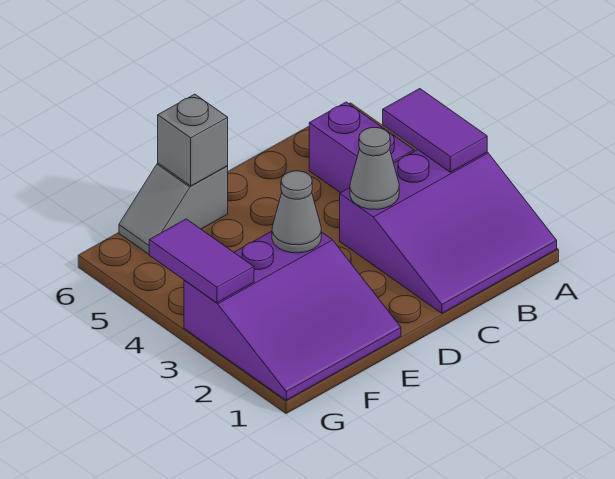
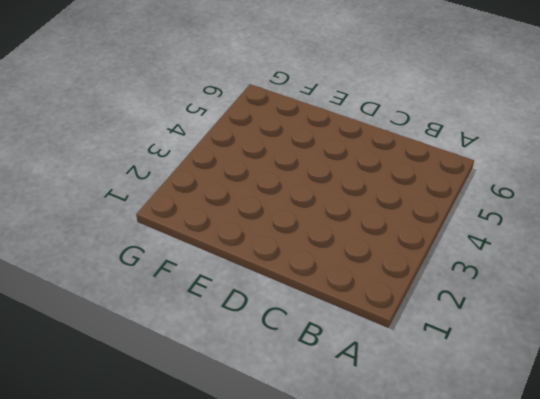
none -> purple 3x3 slope [340,150,557,313]
none -> purple 1x2 brick [309,102,414,193]

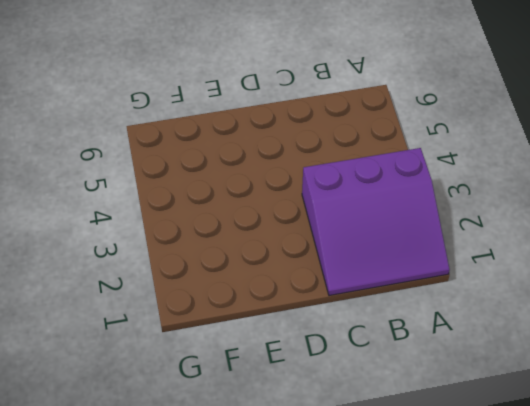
none -> purple 1x2 brick [309,102,414,193]
none -> purple 3x3 slope [184,231,401,400]

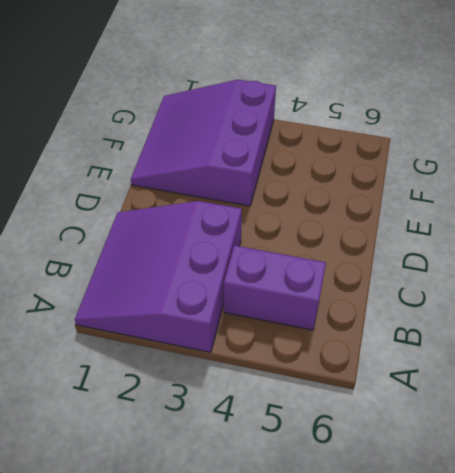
none -> grey 1x2 slope [119,163,228,254]
none -> purple 1x2 tile [383,89,487,172]

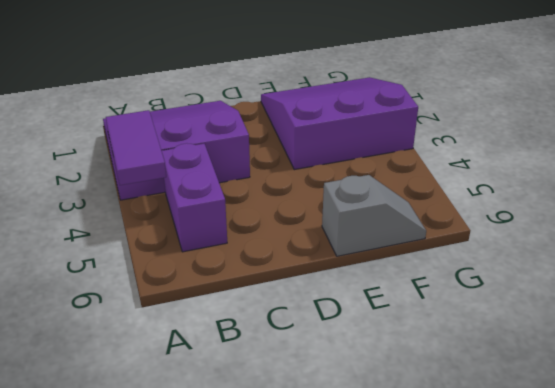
none -> grey 1x1 cone [350,128,399,210]
none -> grey 1x1 cone [272,171,321,253]

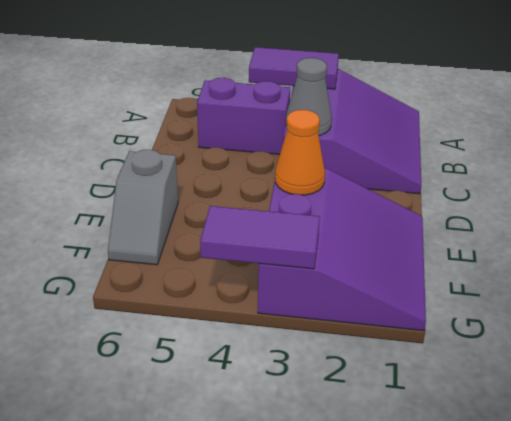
orange 1x1 cone [275,110,325,195] -> grey 1x1 cone [272,171,321,253]
none -> grey 1x1 brick [158,94,228,186]

